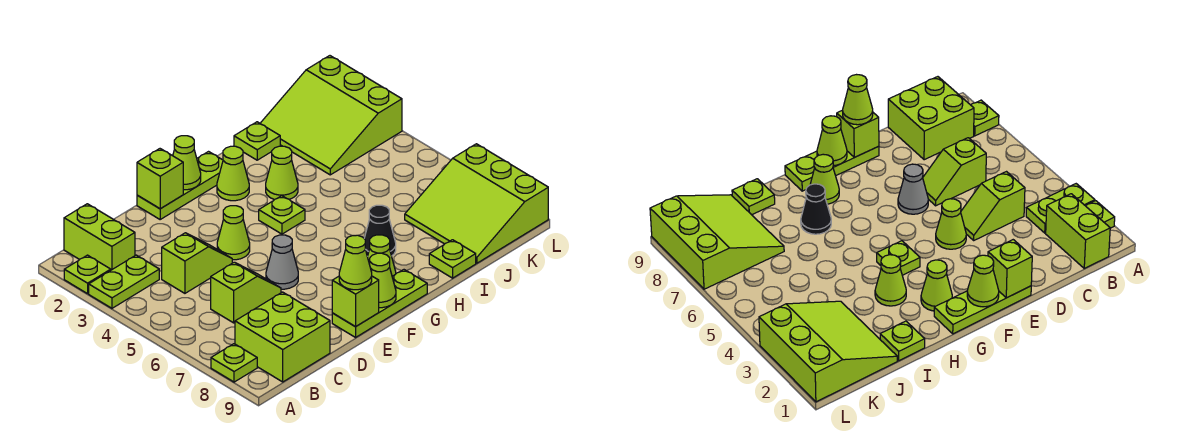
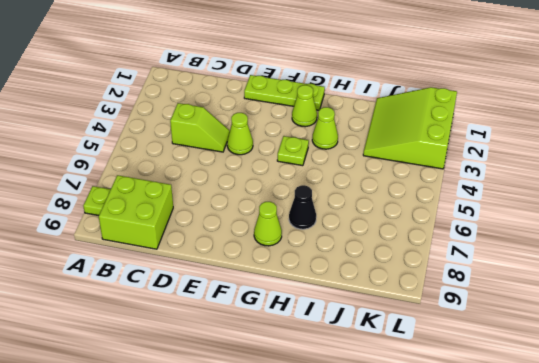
none -> lime 1x1 plate [64,255,111,294]
none -> lime 1x2 plate [89,255,159,308]
none -> lime 1x2 brick [64,204,135,270]

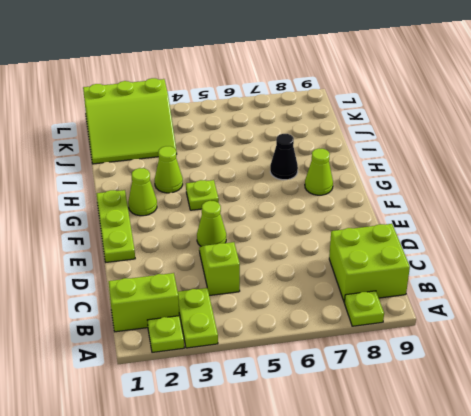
none -> lime 1x2 slope [211,262,281,323]
none -> grey 1x1 cone [266,235,298,289]
none -> lime 1x3 plate [332,270,427,337]

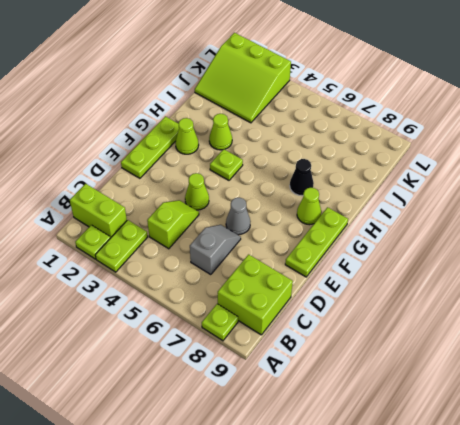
grey 1x2 slope [190,225,241,275] -> lime 1x2 slope [211,262,281,323]
none -> lime 1x1 plate [234,122,280,160]
none -> lime 1x1 plate [429,240,476,278]
none -> lime 3x3 slope [405,144,548,263]

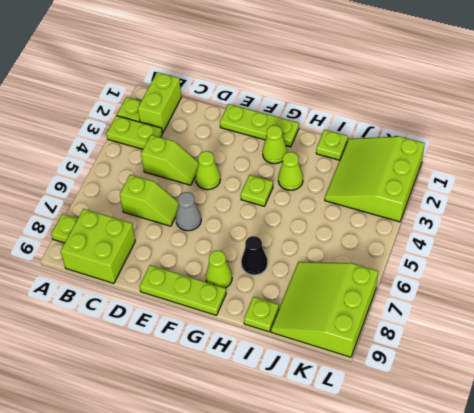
none -> lime 1x1 brick [137,149,183,209]
none -> lime 1x1 brick [332,276,379,327]
none -> lime 1x1 cone [173,136,201,190]

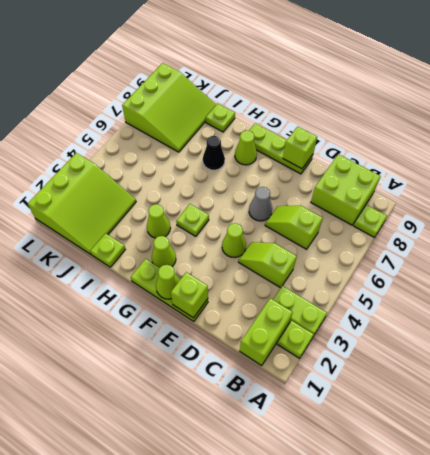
none -> lime 1x1 cone [370,253,396,308]
none -> lime 1x1 cone [339,235,372,290]

